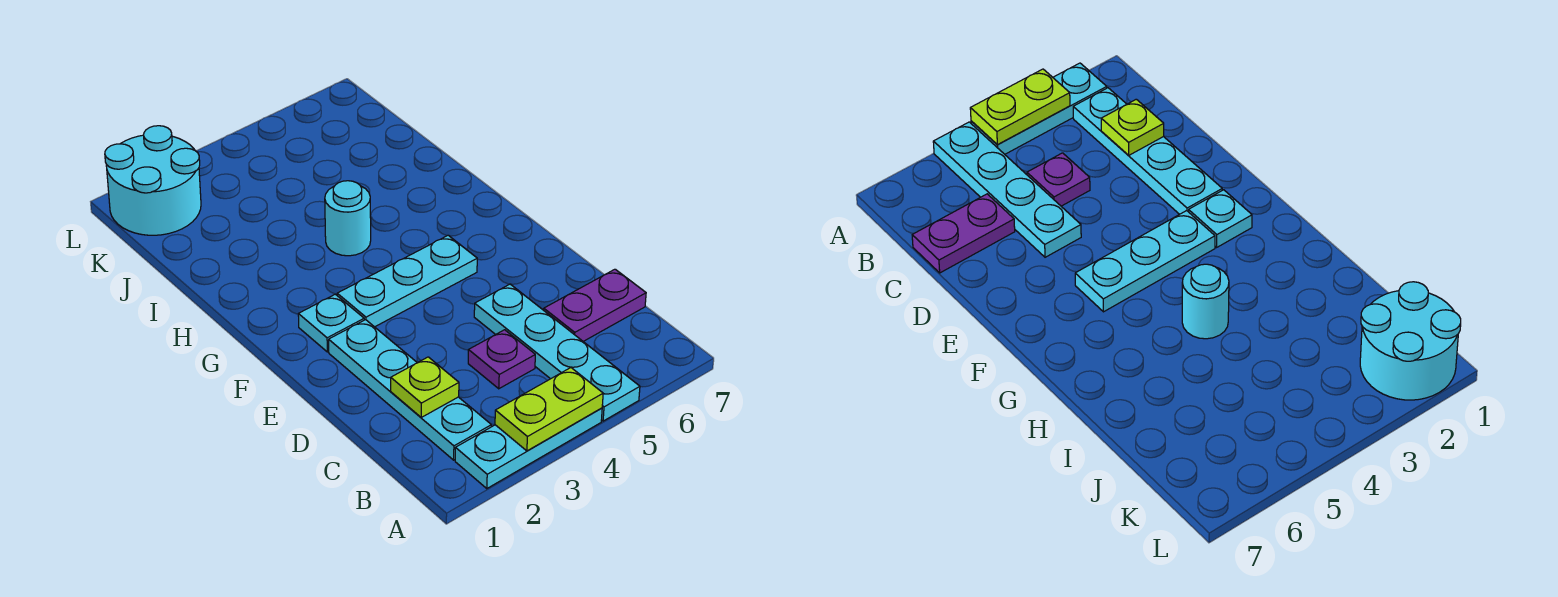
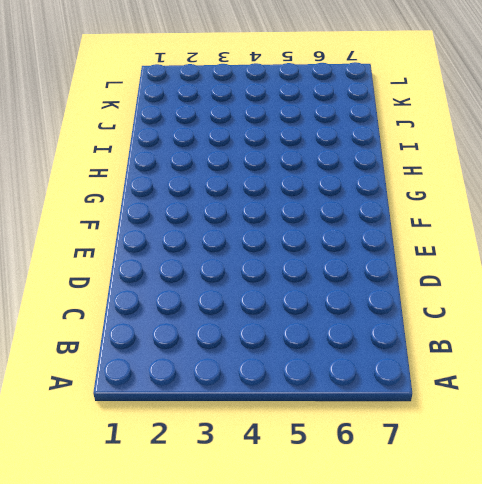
none -> cyan 1x3 plate [455,408,602,488]
none -> cyan 1x4 plate [474,284,640,421]

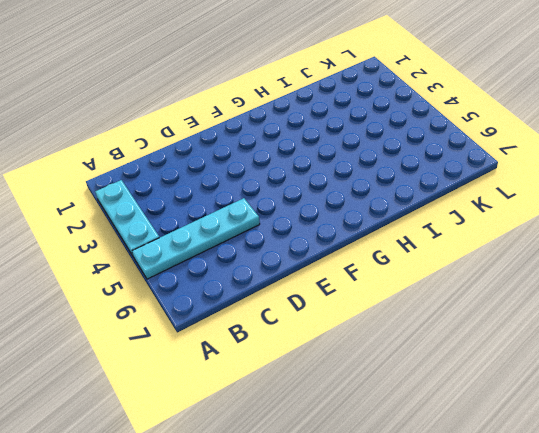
none -> cyan 1x4 plate [329,320,491,460]
none -> purple 1x1 plate [468,330,535,389]

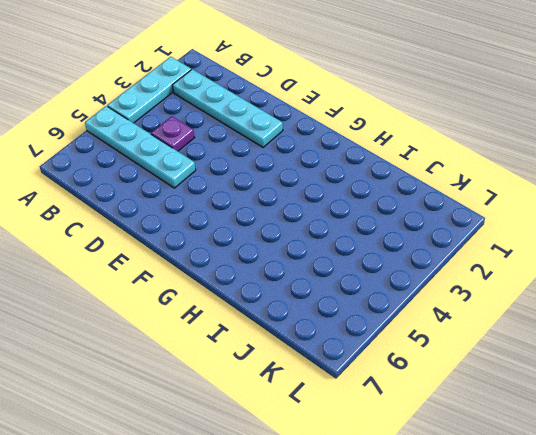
none -> purple 1x2 plate [544,269,646,342]
none -> cyan 1x1 plate [298,294,364,352]

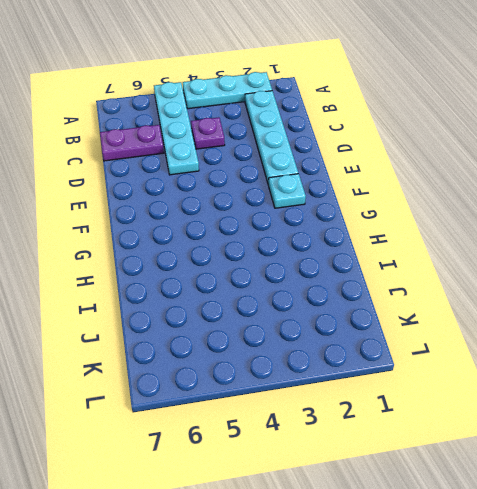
none -> cyan 1x3 plate [337,235,477,327]
none -> cyan 1x1 round brick [325,181,371,256]

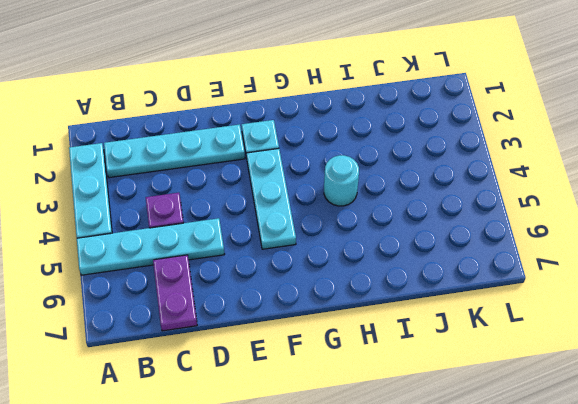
none -> cyan 2x2 round brick [105,126,201,235]
none -> lime 1x2 plate [495,368,603,451]

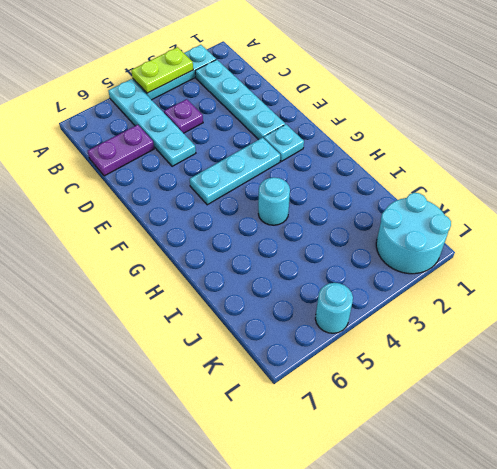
cyan 1x1 round brick [315,283,353,333] -> none
none -> lime 1x1 plate [391,357,459,417]

